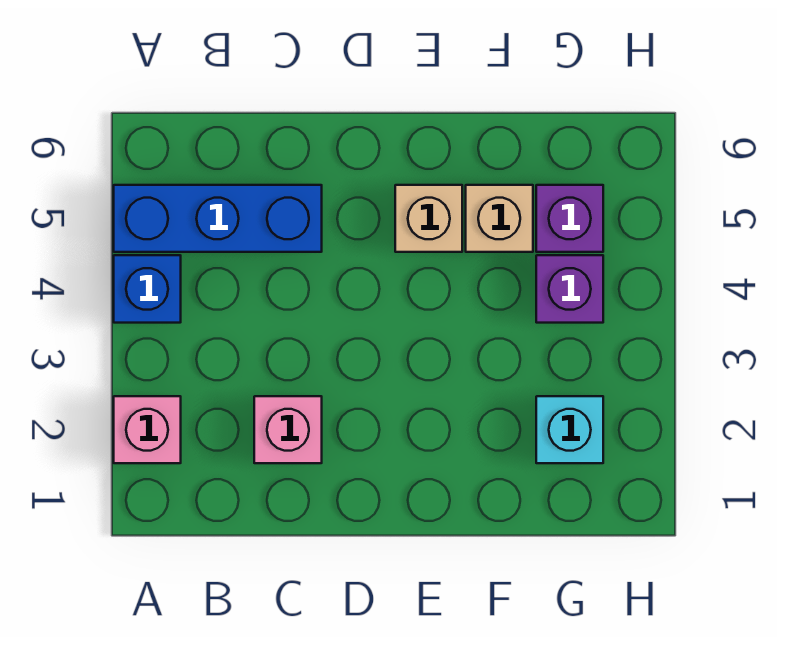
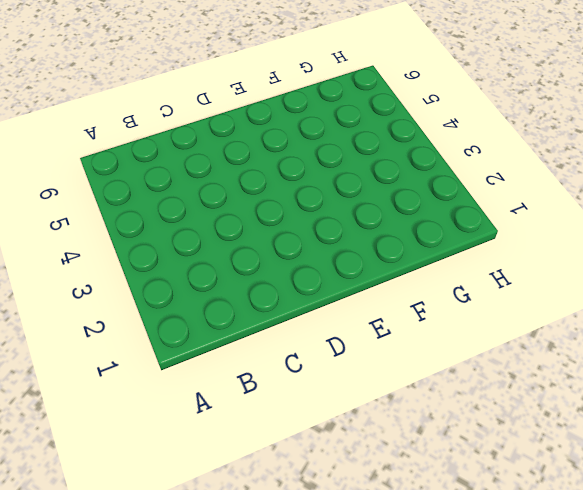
none -> pink 1x1 brick [114,396,181,463]
none -> blue 1x1 brick [114,255,181,323]

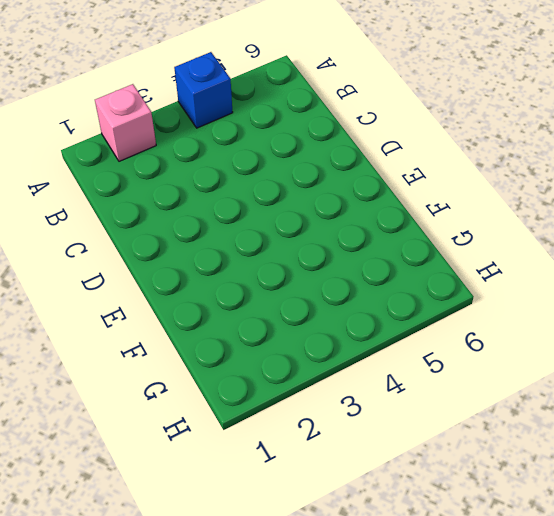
none -> blue 1x3 brick [114,185,322,252]
none -> pink 1x1 brick [254,396,322,463]

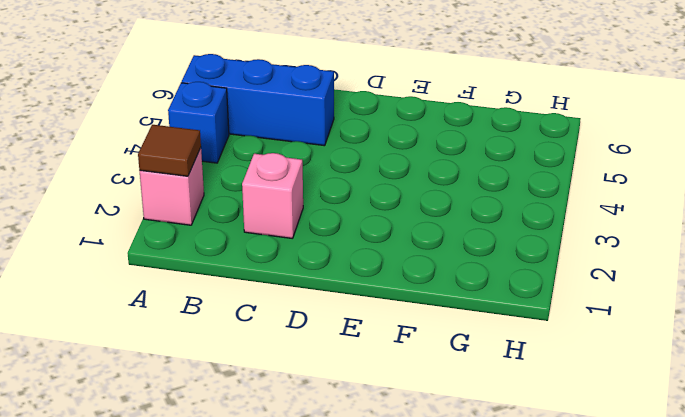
brown 1x1 tile [138,125,201,176] -> none
none -> tan 1x1 brick [395,185,462,252]
none -> tan 1x1 brick [466,185,533,252]

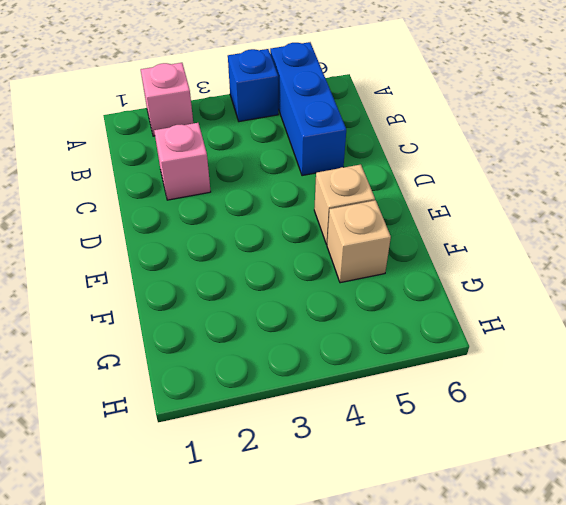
none -> cyan 1x1 brick [536,396,603,463]
none -> purple 1x1 brick [536,255,603,323]

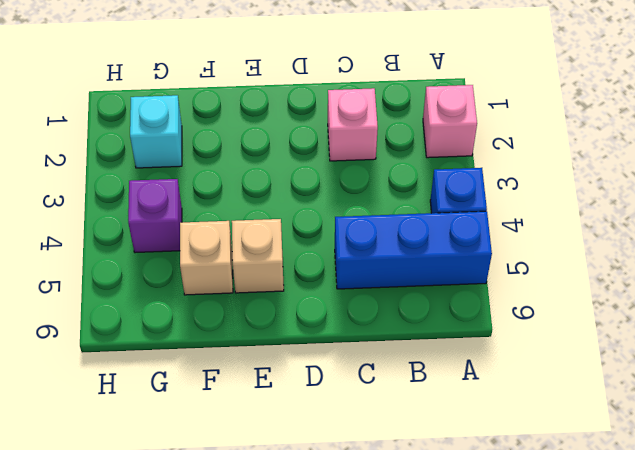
none -> purple 1x1 brick [536,185,603,252]

